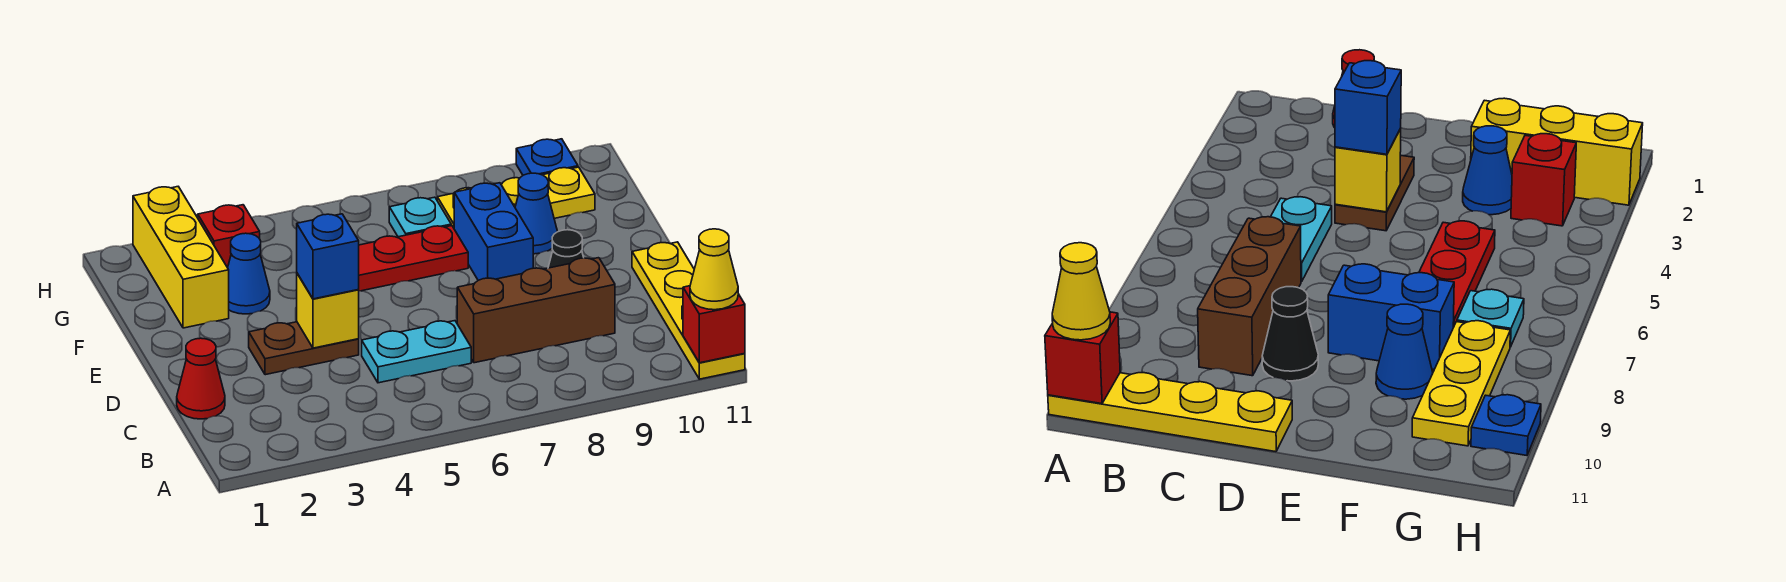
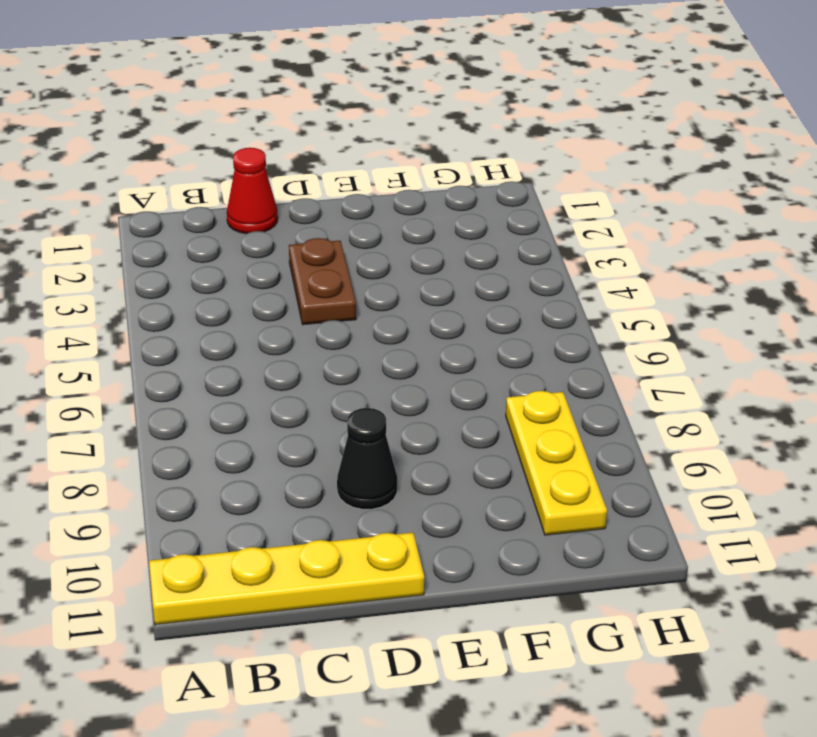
none -> cyan 1x2 plate [362,321,471,383]
none -> brown 1x3 brick [457,258,615,363]
none -> blue 1x2 brick [454,183,533,280]

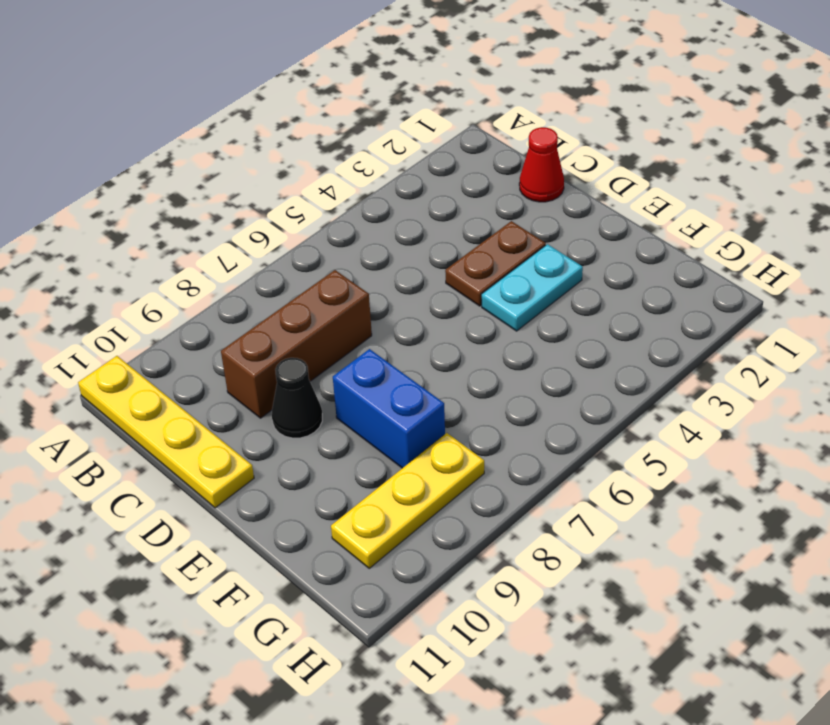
cyan 1x2 plate [482,244,583,331] -> cyan 1x2 plate moved to [362,321,471,383]
none -> yellow 1x3 brick [133,187,229,328]
none -> blue 1x1 cone [228,233,270,314]
none -> red 1x3 plate [358,226,468,291]

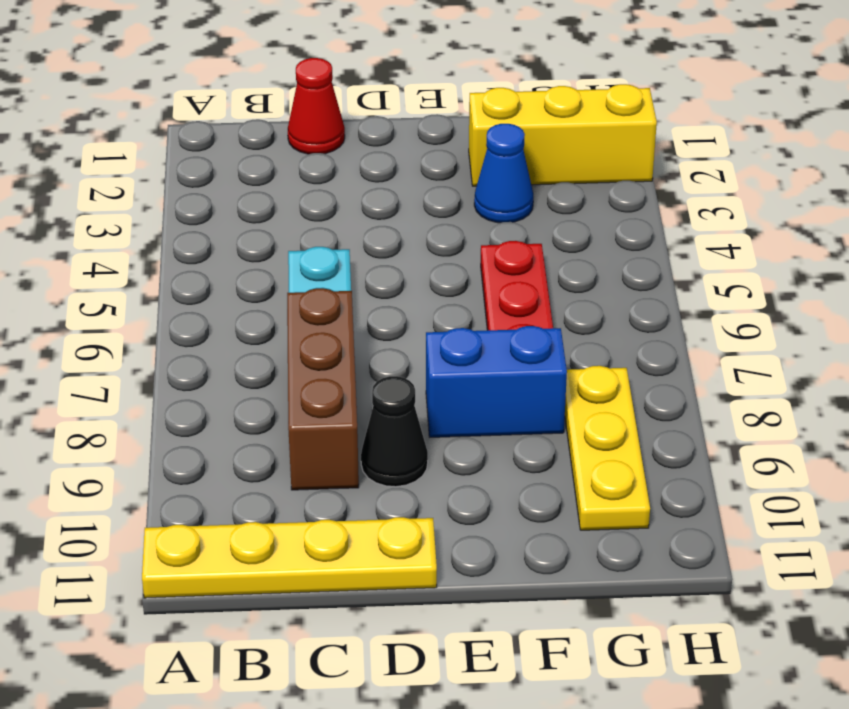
none -> brown 1x2 plate [249,322,359,375]
none -> blue 1x1 cone [515,173,557,254]
none -> red 1x1 brick [198,205,260,268]

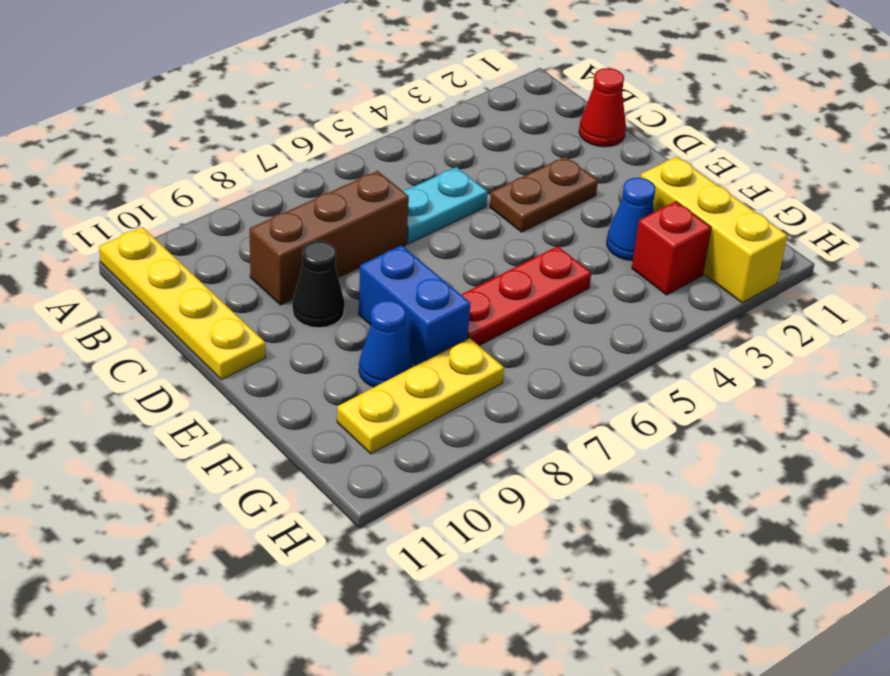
none -> cyan 1x1 plate [389,197,451,237]
none -> blue 1x1 plate [516,139,578,175]
none -> red 1x1 brick [683,286,745,363]

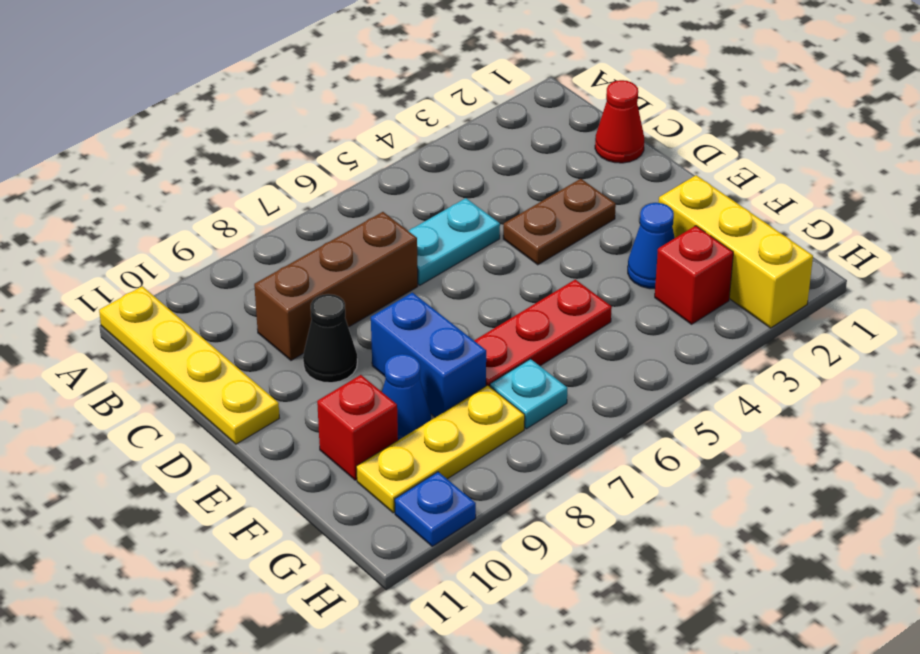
red 1x1 brick [317,375,398,480] -> red 1x1 brick moved to [683,286,745,363]
none -> yellow 1x1 brick [297,274,359,348]
none -> yellow 1x1 cone [690,229,738,310]
none -> blue 1x1 brick [297,214,359,299]

